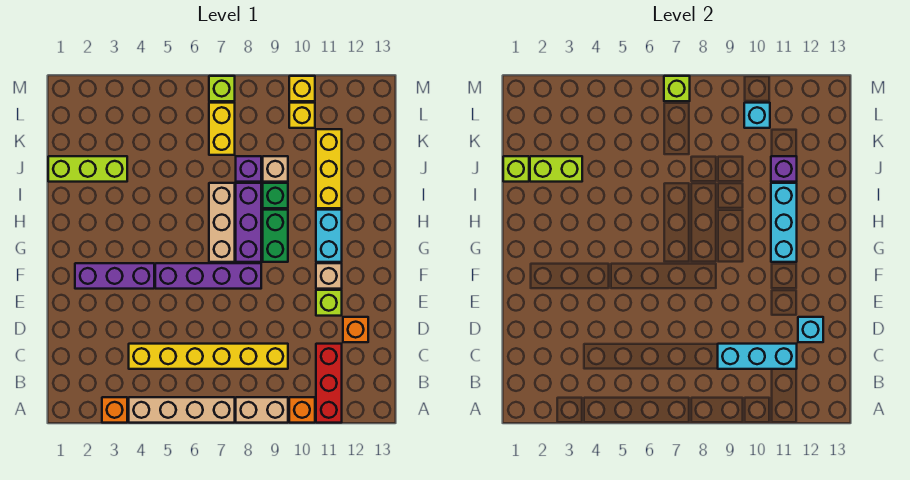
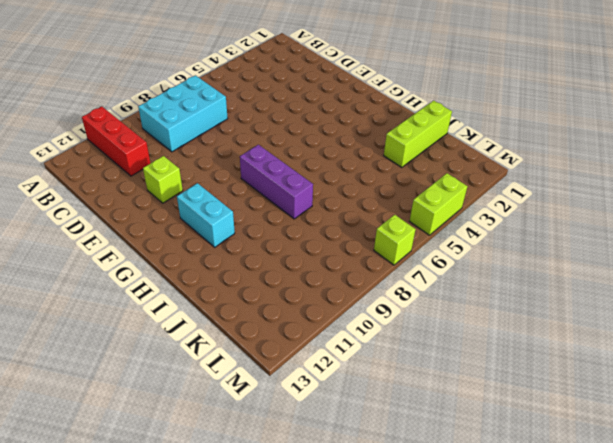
cyan 2x3 brick [138,75,228,152] -> yellow 1x6 brick [129,344,288,369]
lime 1x2 brick [410,173,467,235] -> lime 1x2 brick moved to [530,156,582,182]
none -> orange 1x1 brick [102,397,127,423]
none -> tan 1x4 brick [129,397,235,423]
none -> tan 1x2 brick [236,397,288,423]
none -> orange 1x1 brick [289,397,315,423]

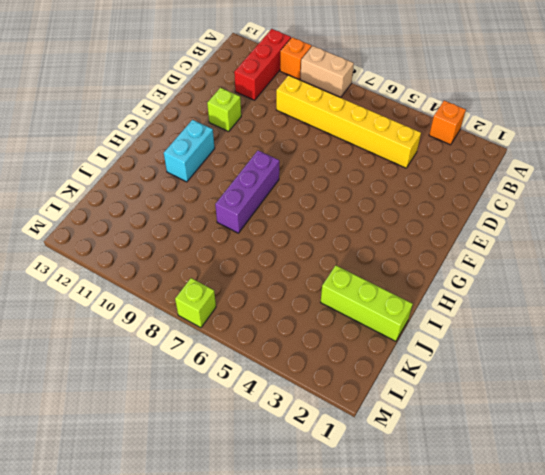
none -> tan 1x4 brick [129,397,235,423]
none -> orange 1x1 brick [343,317,368,342]
none -> purple 1x3 brick [75,263,154,289]
none -> purple 1x4 brick [155,263,261,289]

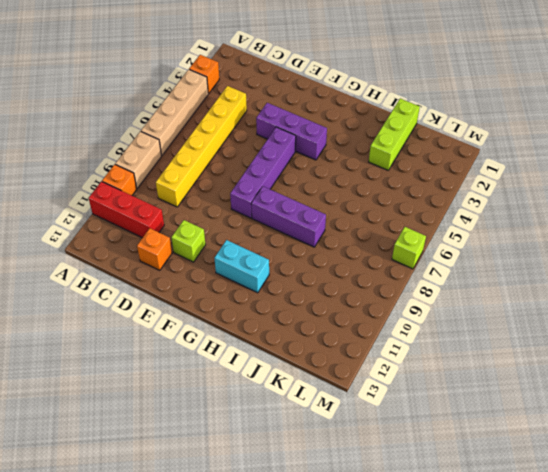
purple 1x3 brick [256,103,327,160] -> purple 1x3 brick turned to [75,263,154,289]
none -> tan 1x1 brick [316,263,342,289]
none -> tan 1x3 brick [209,183,235,262]
none -> green 1x2 brick [263,210,288,262]
none -> green 1x1 brick [263,183,288,208]

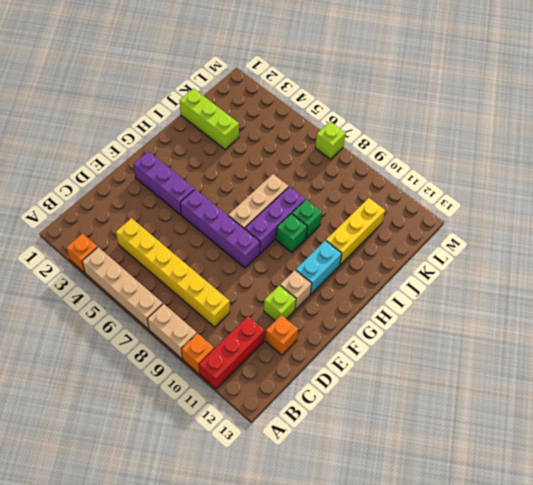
green 1x1 brick [276,214,307,253] -> green 1x2 brick [263,210,288,262]
none -> purple 1x1 brick [236,156,261,182]
none -> tan 1x1 brick [263,156,288,182]
none -> yellow 1x2 brick [209,103,235,155]
none -> yellow 1x1 brick [289,103,315,128]

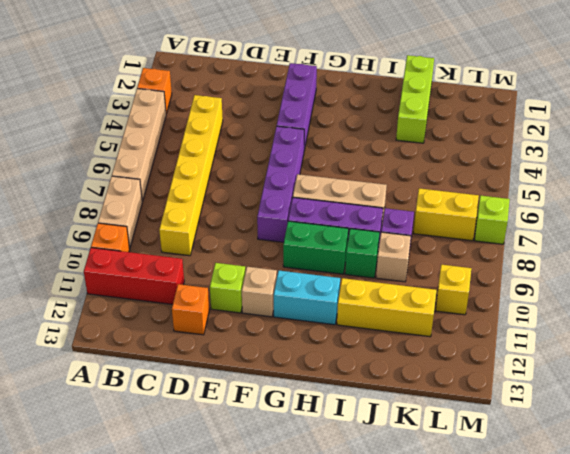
none -> yellow 1x1 brick [289,76,315,101]
none -> cyan 1x3 brick [718,344,797,369]
none -> cyan 1x1 brick [798,317,823,342]
none -> cyan 1x3 brick [771,183,797,262]

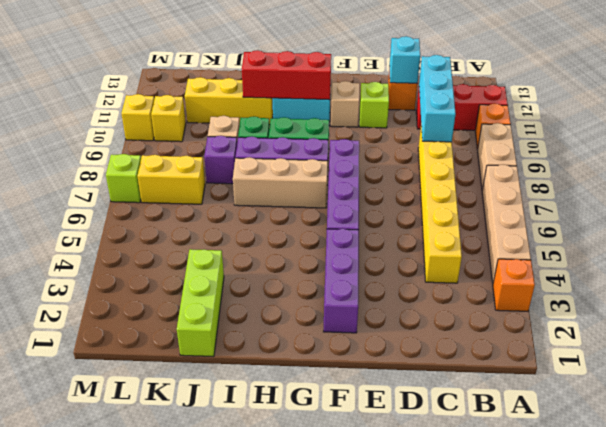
red 1x3 brick [242,50,331,100] -> cyan 1x3 brick [771,183,797,262]
none -> lime 1x1 brick [503,156,529,182]
none -> lime 1x2 brick [530,156,582,182]
none -> purple 1x1 brick [771,156,797,182]
none -> cyan 1x1 brick [744,103,770,128]

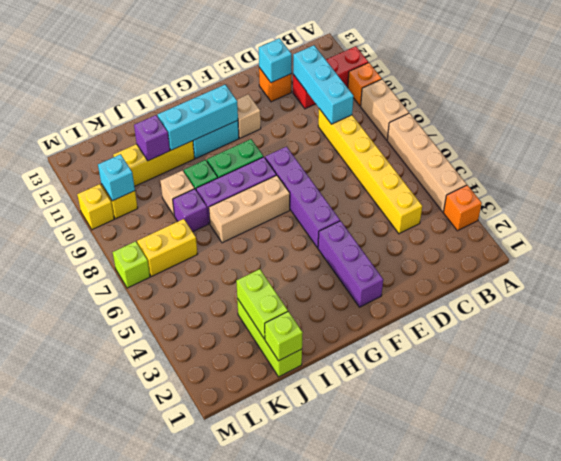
none -> lime 1x1 brick [316,290,342,316]
none -> lime 1x1 brick [664,76,690,101]

